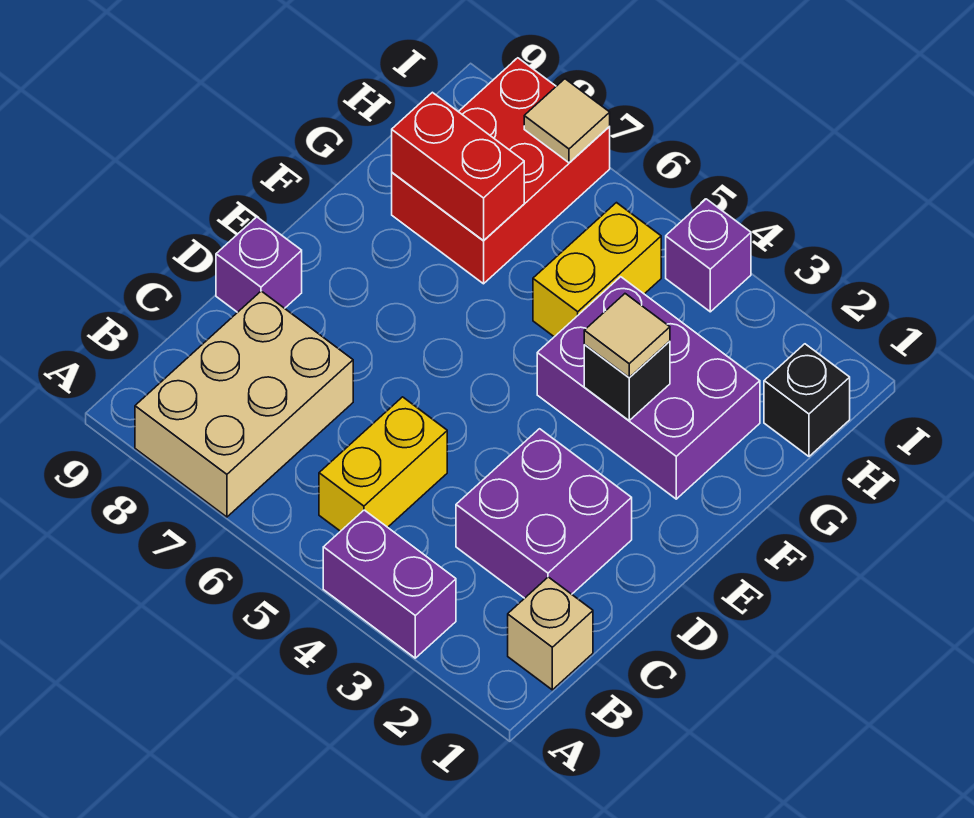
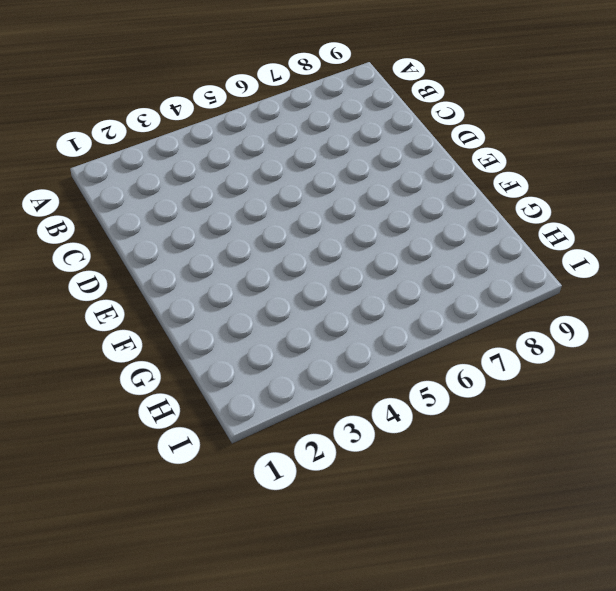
none -> purple 1x2 brick [323,510,456,658]
none -> tan 2x3 brick [135,291,353,517]
none -> tan 1x1 brick [508,577,593,690]

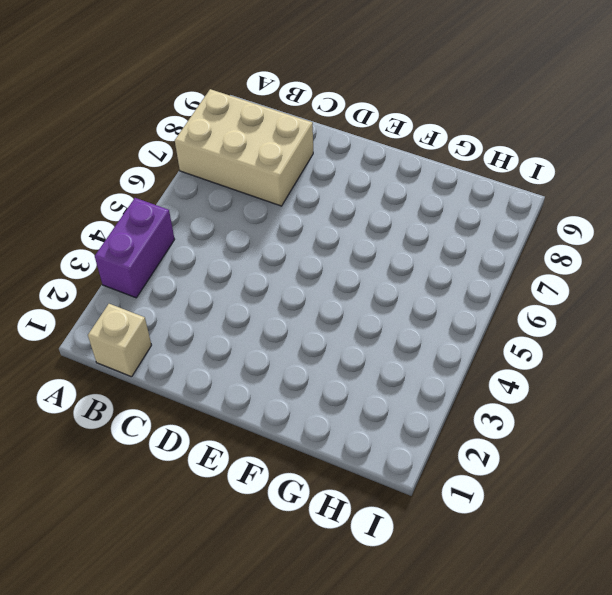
none -> yellow 1x2 brick [319,397,447,531]
none -> purple 2x2 brick [456,429,632,598]
none -> purple 1x1 brick [216,217,302,312]

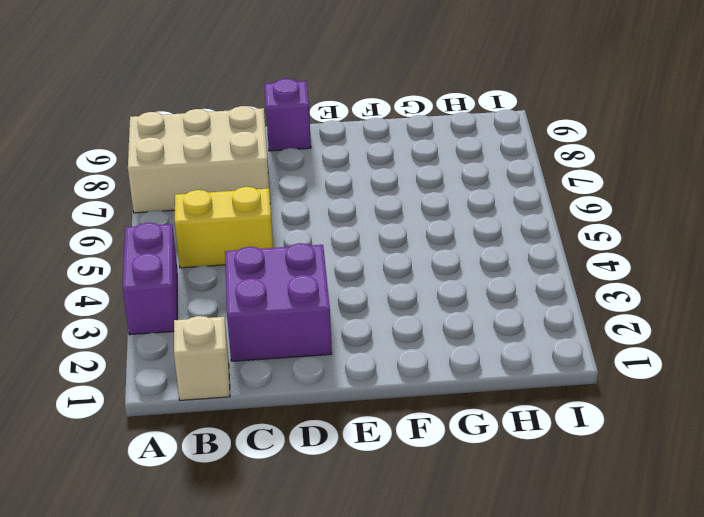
none -> purple 2x3 brick [537,277,760,499]
none -> yellow 1x2 brick [533,203,661,337]
none -> red 2x3 brick [392,58,610,284]

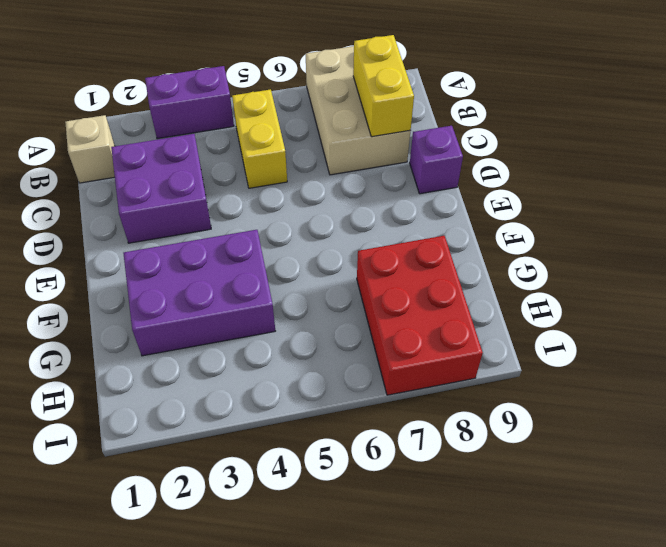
yellow 1x2 brick [353,35,414,137] -> yellow 1x2 brick moved to [533,203,661,337]
none -> black 1x1 brick [764,344,850,456]
none -> purple 1x1 brick [666,199,751,312]
none -> black 1x1 brick [584,341,670,421]

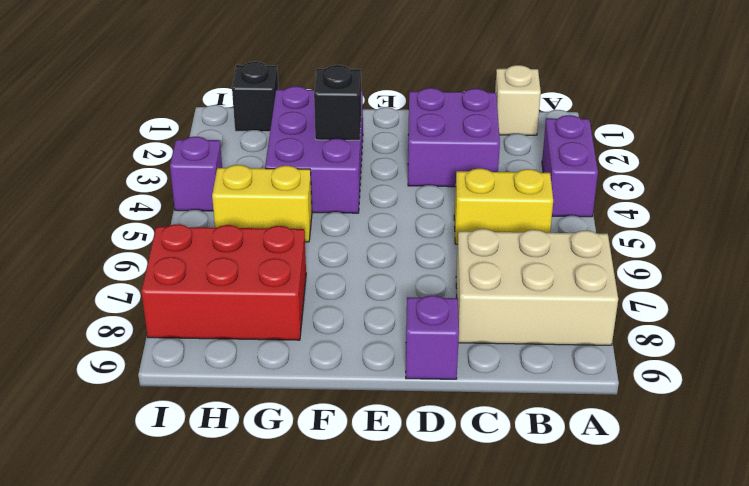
none -> red 1x2 brick [392,92,524,241]
none -> tan 1x1 tile [524,79,610,163]
none -> tan 1x1 tile [584,294,670,378]

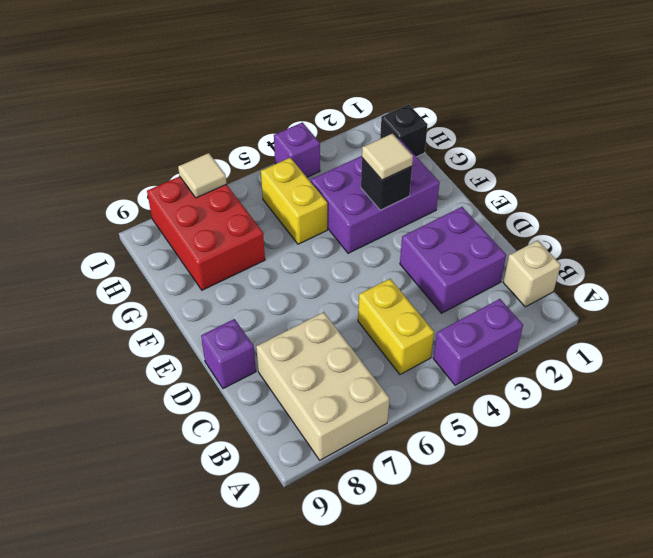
none -> red 1x2 brick [392,92,524,241]

